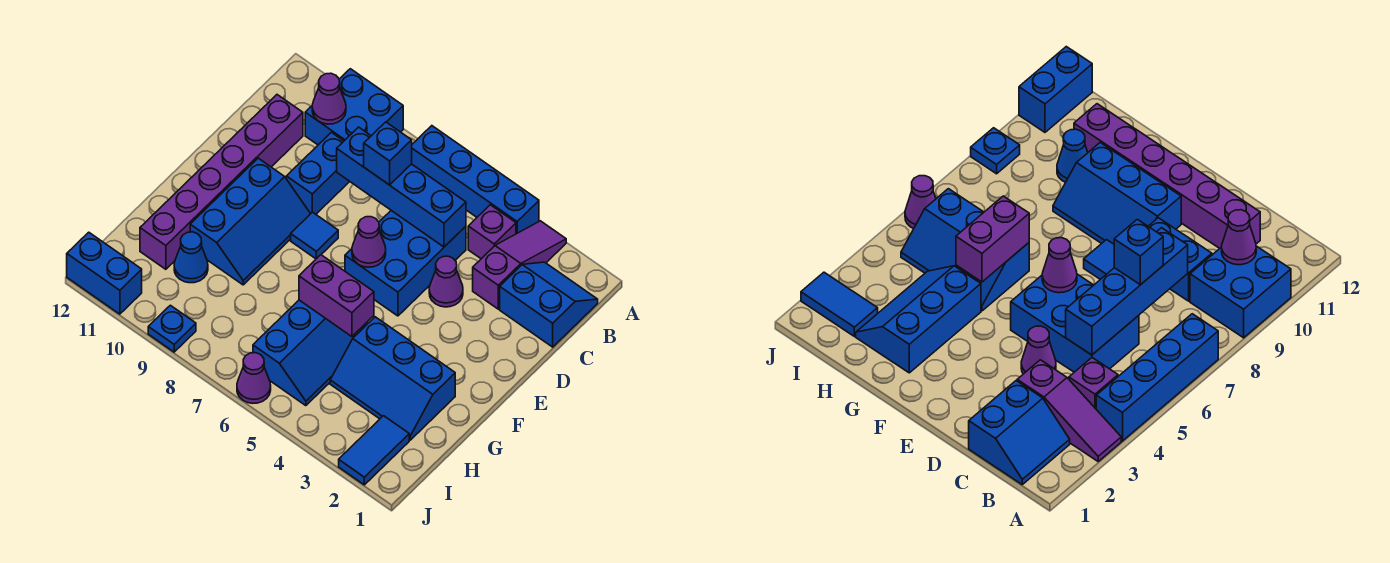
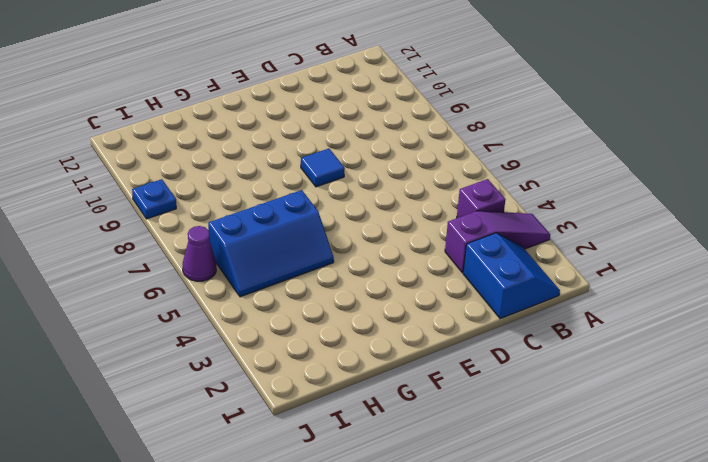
none -> blue 1x4 brick [412,126,539,234]
none -> blue 2x2 brick [305,69,403,145]
none -> blue 2x3 brick [345,211,466,316]

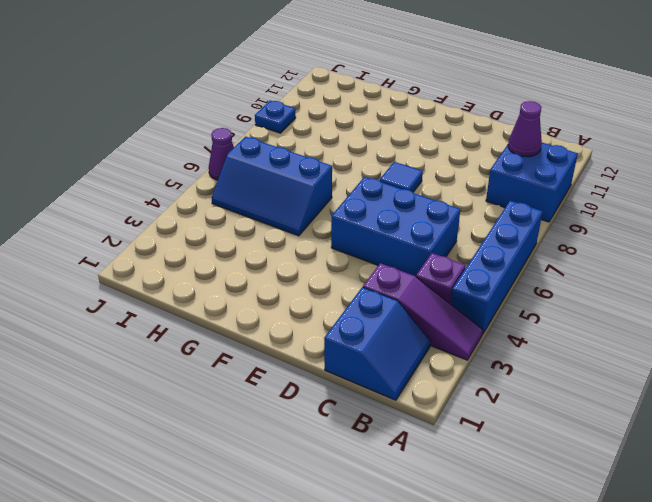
none -> blue 1x2 brick [286,132,350,214]
none -> purple 1x6 brick [140,95,303,269]
none -> purple 1x1 cone [429,256,463,307]

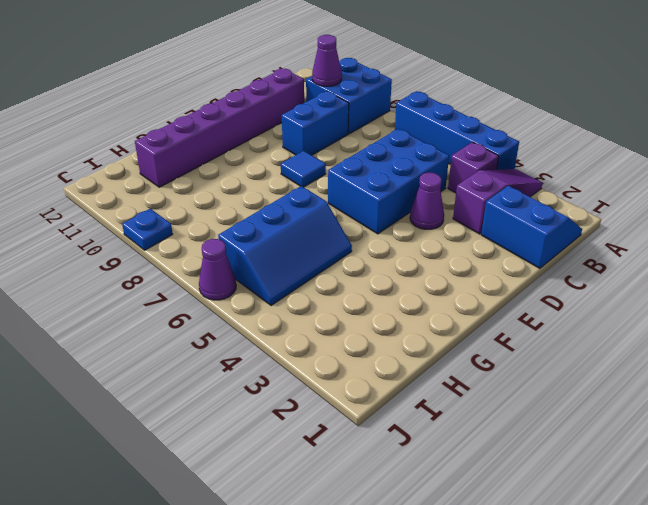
none -> blue 2x3 slope [190,158,310,285]
none -> blue 2x3 slope [330,317,455,440]
none -> blue 1x1 cone [174,232,208,283]

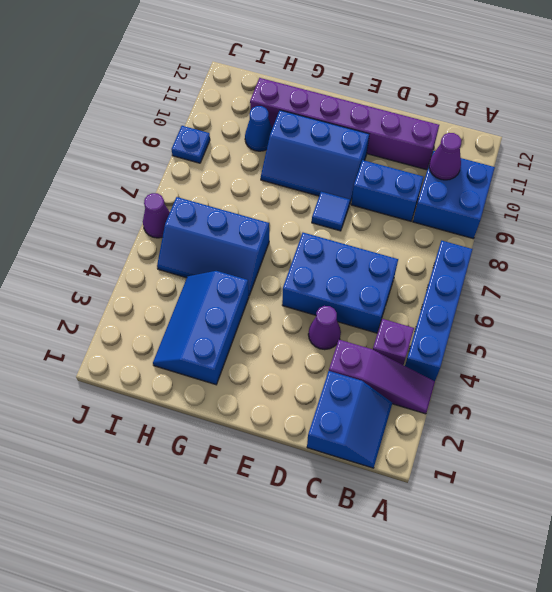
none -> blue 1x2 tile [339,416,409,485]
none -> blue 1x2 brick [67,232,142,314]
none -> blue 1x4 brick [337,127,466,247]

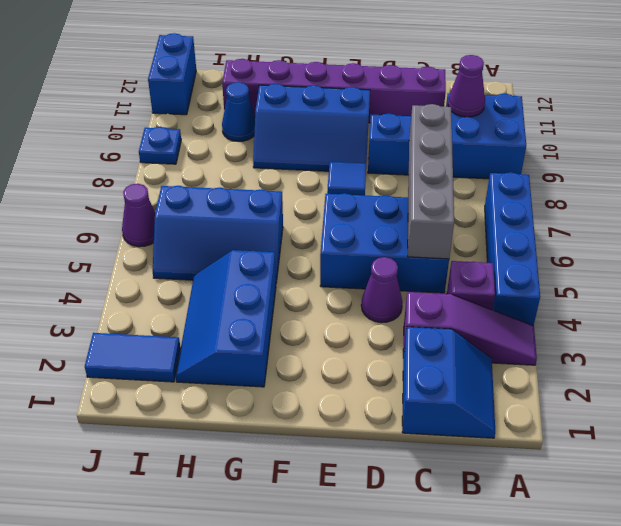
grey 1x4 brick [408,104,454,259] -> blue 1x4 brick [337,127,466,247]
none -> purple 1x1 cone [352,217,386,267]
none -> purple 1x2 brick [299,255,374,337]
none -> blue 1x1 brick [364,122,412,185]

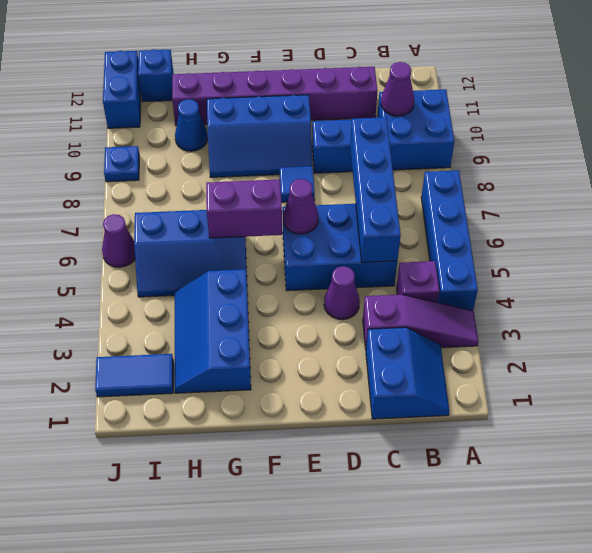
purple 1x2 brick [206,180,282,238] -> purple 1x2 brick turned to [299,255,374,337]
blue 1x1 brick [138,49,174,102] -> blue 1x1 brick moved to [364,122,412,185]

